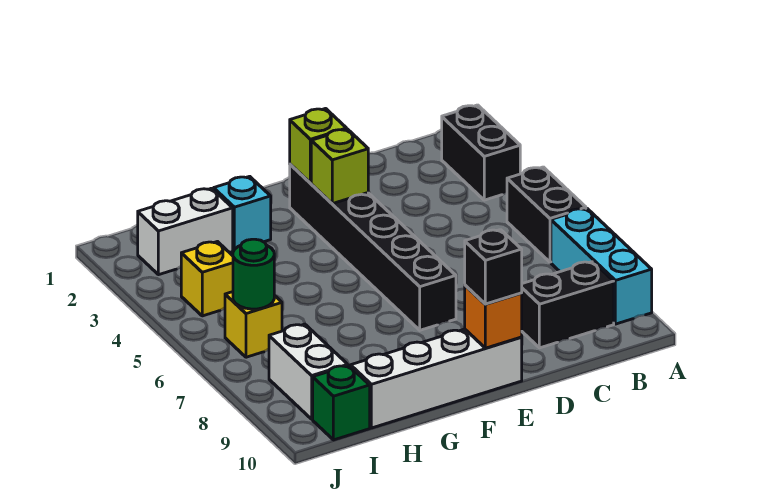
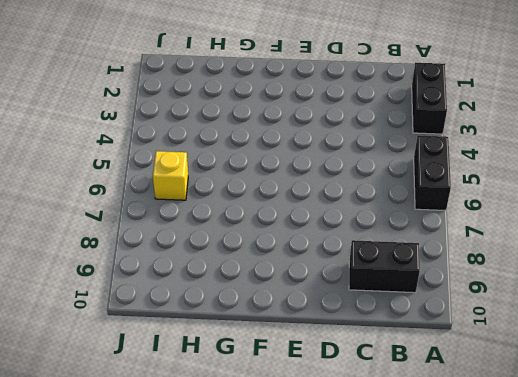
none -> cyan 1x3 brick [551,208,652,324]
none -> black 1x6 brick [290,164,456,330]
none -> white 1x4 brick [351,329,522,428]

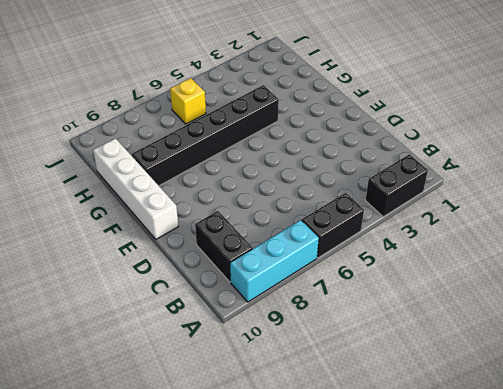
black 1x6 brick [132,85,279,186] -> black 1x6 brick moved to [290,164,456,330]
none -> cyan 1x1 brick [214,176,271,250]
none -> white 1x2 brick [138,188,233,275]
none -> yellow 1x1 brick [181,242,233,316]

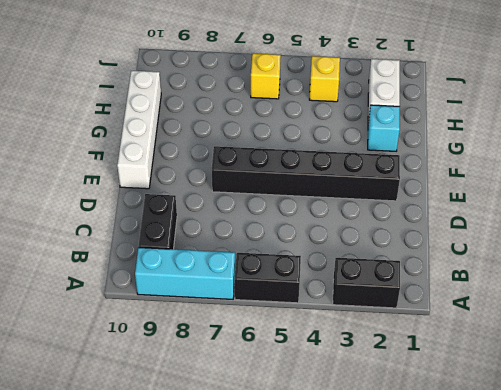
none -> white 1x2 brick [269,324,348,419]
none -> green 1x1 brick [313,365,370,440]
none -> lime 1x1 brick [290,109,347,183]

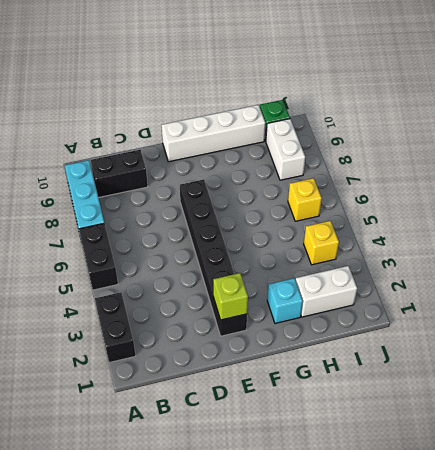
none -> lime 1x1 brick [311,129,368,204]
none -> orange 1x1 brick [465,285,522,348]
none -> green 1x1 round brick [233,239,274,309]

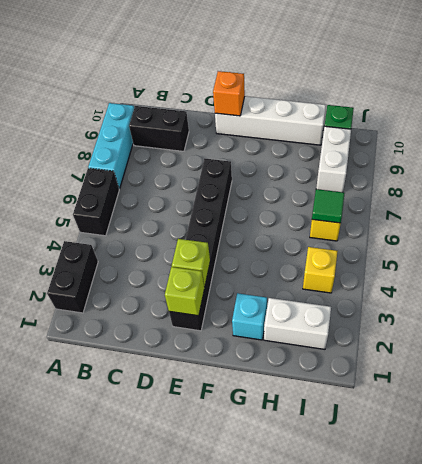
green 1x1 tile [312,189,345,223] -> green 1x1 round brick [233,239,274,309]
none -> black 1x1 brick [465,230,522,304]

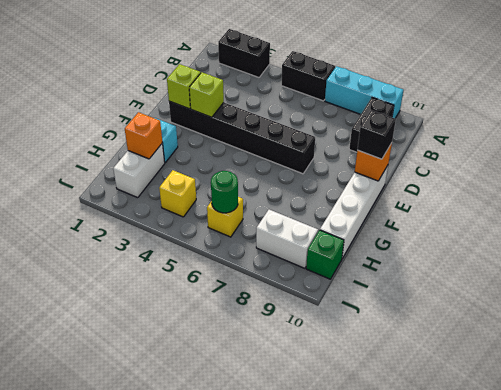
orange 1x1 brick [125,112,162,159] -> none

